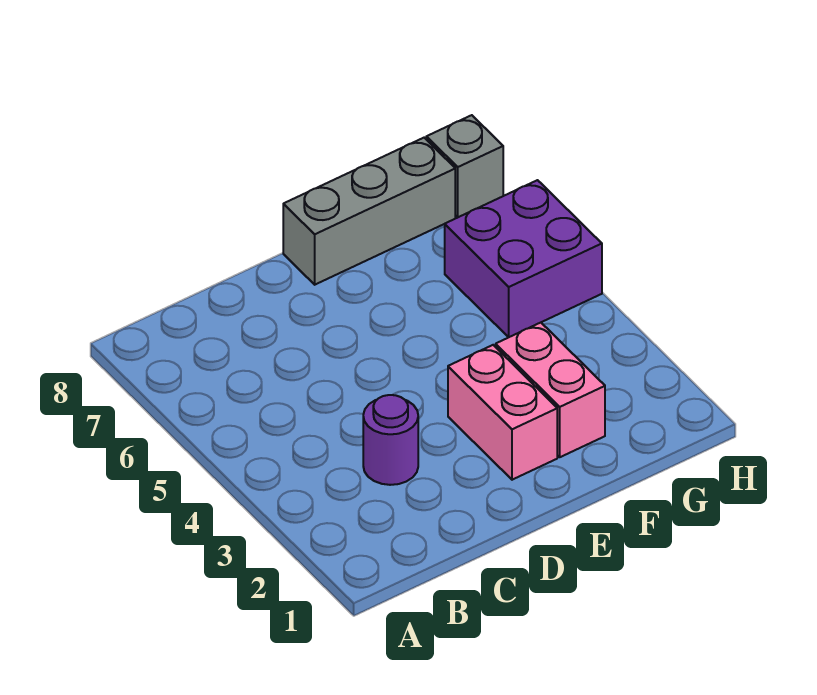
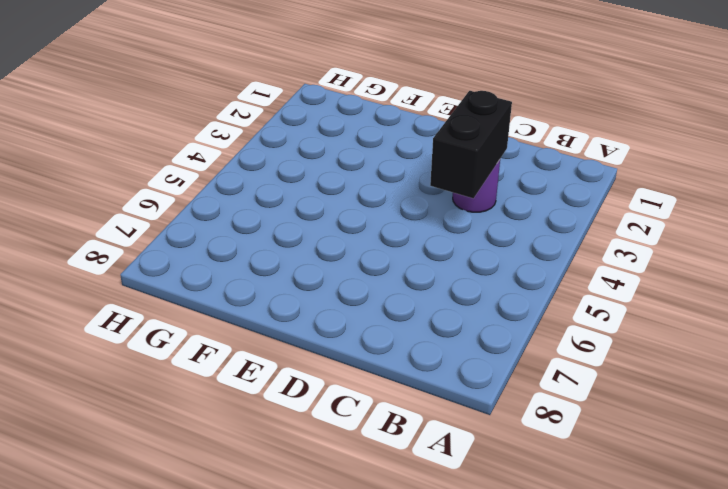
black 1x2 brick [430,91,512,198] -> none
none -> pink 1x2 brick [448,345,557,480]
none -> grey 1x3 brick [283,138,455,285]

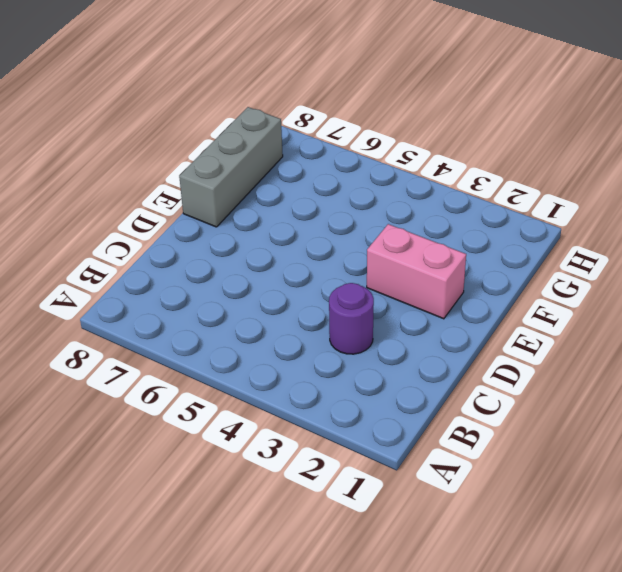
none -> pink 1x2 brick [496,323,605,457]
none -> purple 2x2 brick [445,180,602,337]

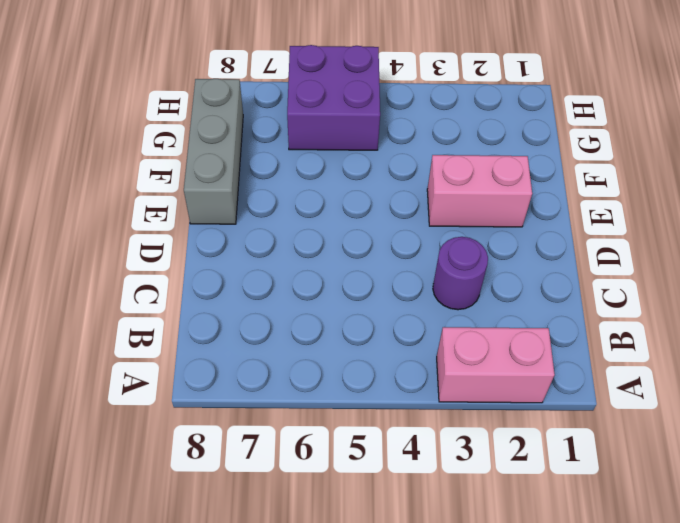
pink 1x2 brick [437,327,555,403] -> pink 1x2 brick moved to [496,323,605,457]
none -> grey 1x1 brick [426,115,503,217]

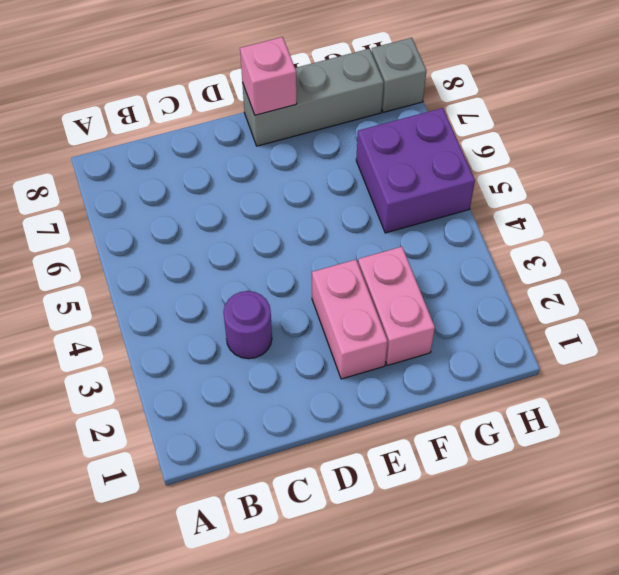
pink 1x1 brick [240,37,297,115] -> none

